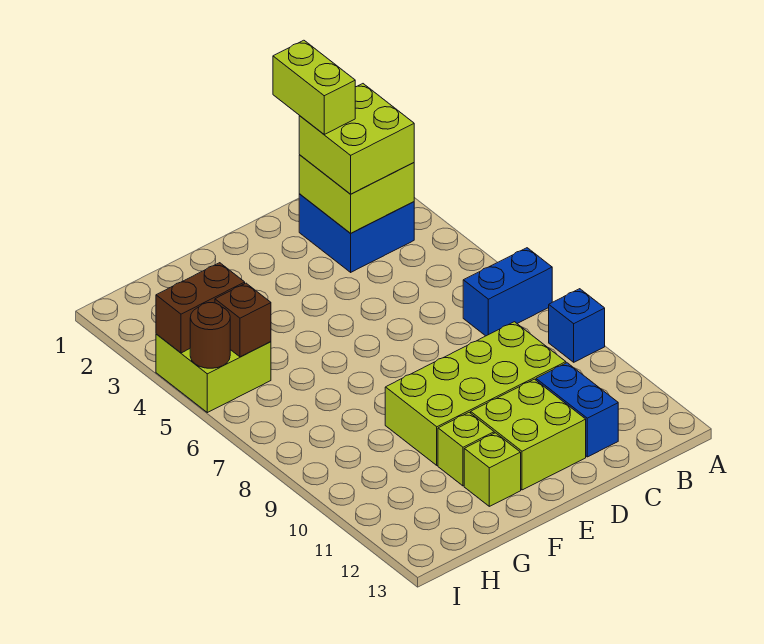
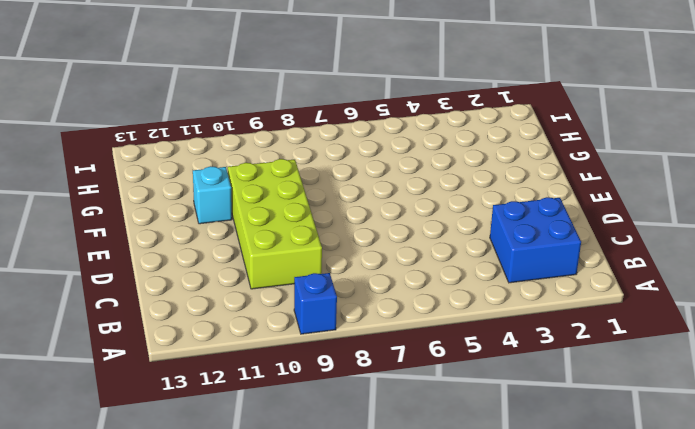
cyan 1x1 brick [193,166,232,224] -> lime 1x1 brick [438,412,494,486]
none -> blue 1x2 brick [463,248,552,336]
none -> blue 1x2 brick [536,363,618,457]
none -> lime 2x2 brick [471,379,586,490]

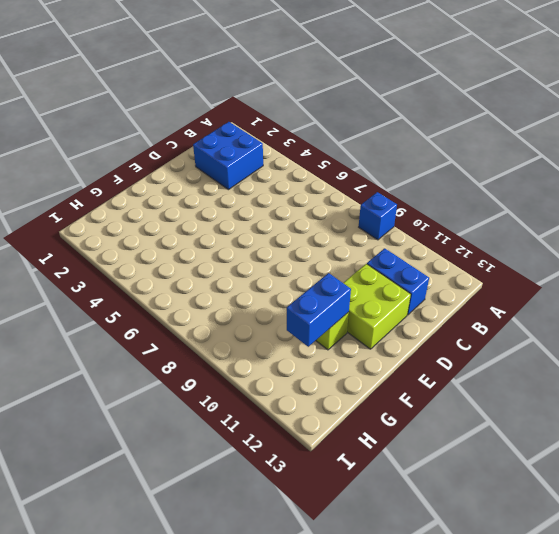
blue 1x2 brick [287,273,351,347] -> blue 1x2 brick moved to [463,248,552,336]
none -> lime 2x4 brick [385,322,566,465]
none -> lime 1x1 brick [464,433,521,506]
none -> lime 2x2 brick [156,334,271,413]

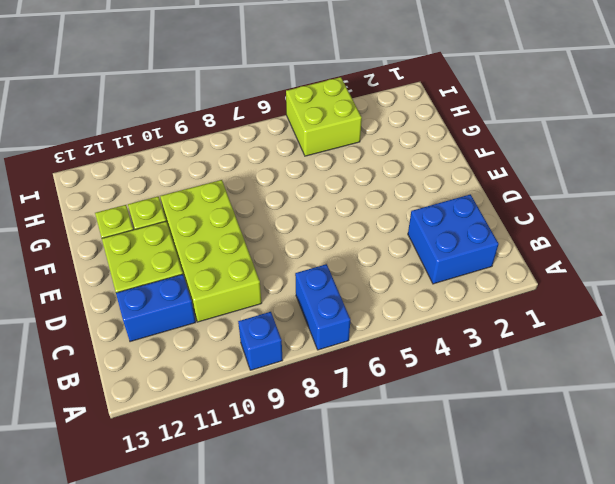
none -> lime 2x2 brick [299,155,414,233]
none -> brown 1x2 brick [156,263,245,353]
none -> brown 1x1 brick [215,283,271,357]

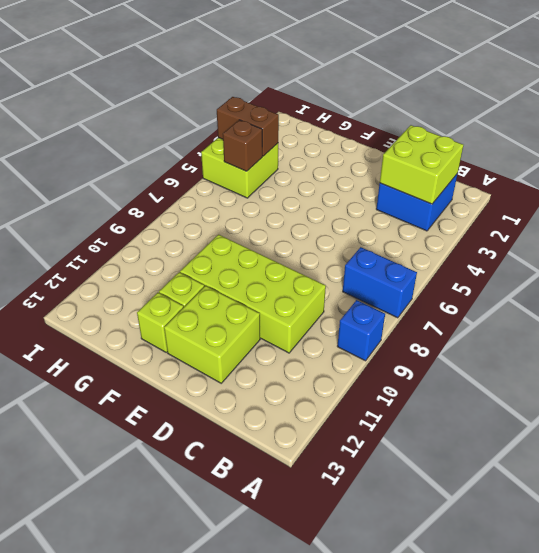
none -> blue 1x2 brick [536,363,618,457]
none -> brown 1x1 round brick [190,303,230,368]
none -> lime 2x2 brick [299,84,414,194]

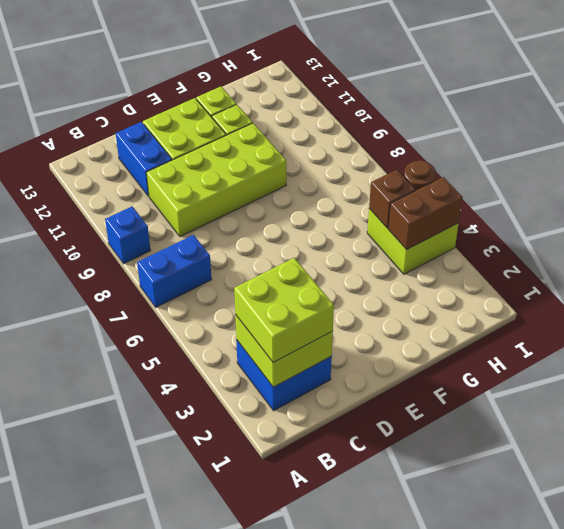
none -> lime 1x2 brick [273,40,355,134]

